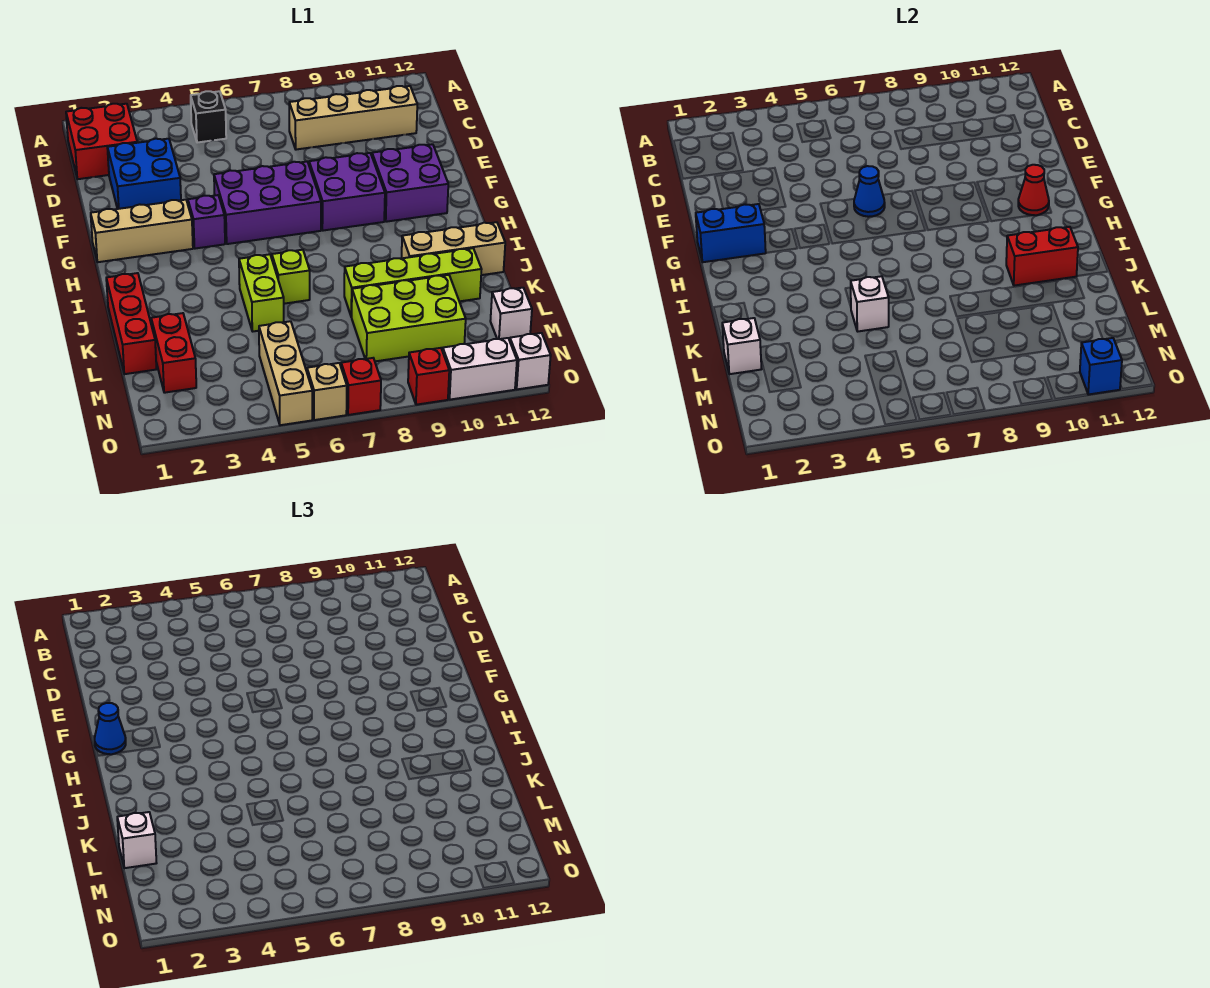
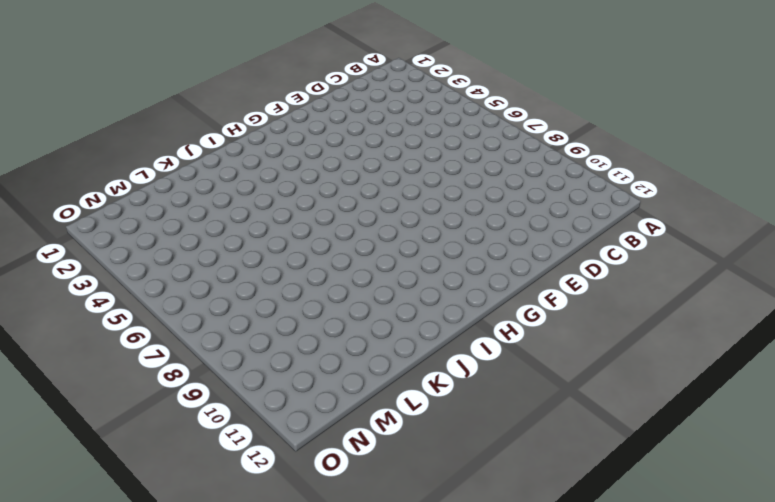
none -> red 2x2 brick [66,104,137,179]
none -> black 1x1 brick [191,91,226,143]
none -> tan 1x4 brick [289,86,417,150]
none -> blue 2x2 brick [107,139,181,209]

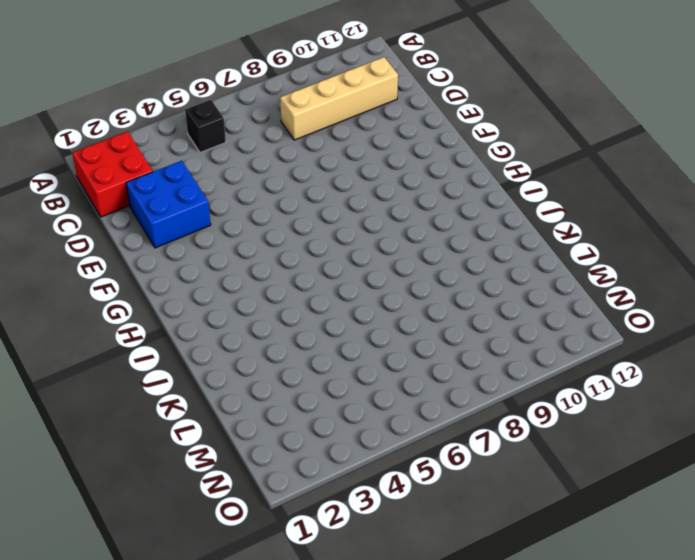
none -> purple 2x3 brick [214,162,321,244]
none -> purple 2x2 brick [309,153,385,231]
none -> purple 2x2 brick [372,144,448,222]
none -> tan 1x3 brick [91,200,193,262]

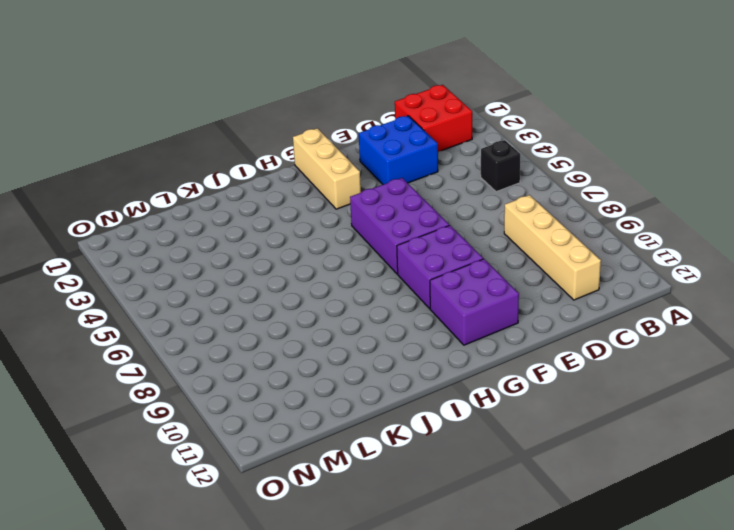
none -> purple 1x1 brick [188,195,225,249]
none -> red 1x3 brick [106,273,156,374]
none -> lime 1x2 brick [239,254,284,331]
none -> lime 1x1 brick [272,250,310,304]

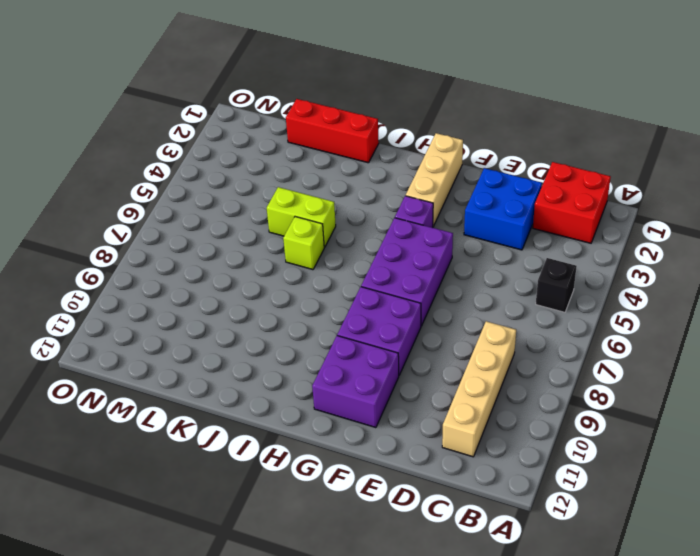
none -> tan 1x3 brick [402,222,505,275]
none -> lime 1x4 brick [344,248,482,317]
none -> red 1x2 brick [151,313,196,393]
none -> lime 2x3 brick [352,275,466,361]

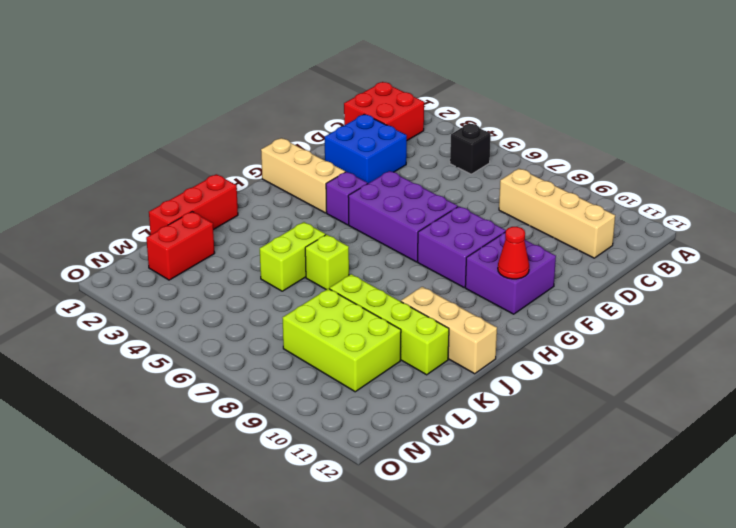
none -> tan 1x3 brick [259,321,312,425]
none -> white 1x1 brick [490,288,532,340]
none -> tan 1x1 brick [307,363,347,420]
none -> red 1x1 brick [341,358,381,415]

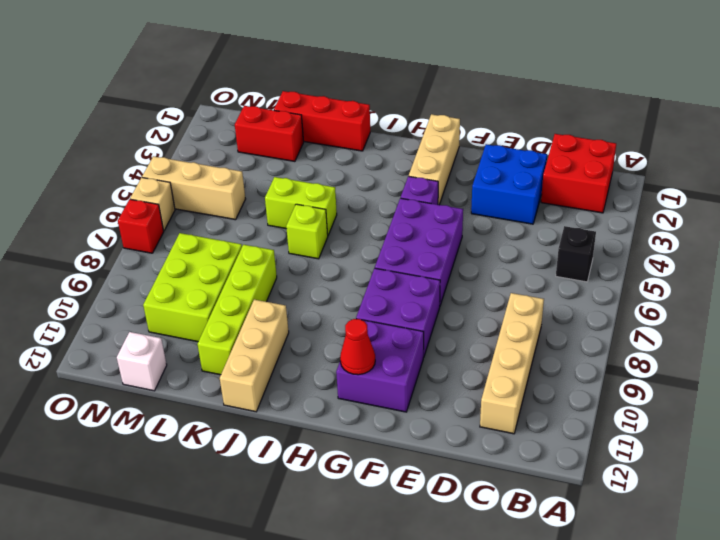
none -> red 1x1 brick [408,348,449,405]
none -> white 1x2 brick [443,338,517,400]
none -> white 1x1 brick [510,333,551,389]
none -> blue 1x1 cone [854,166,885,217]

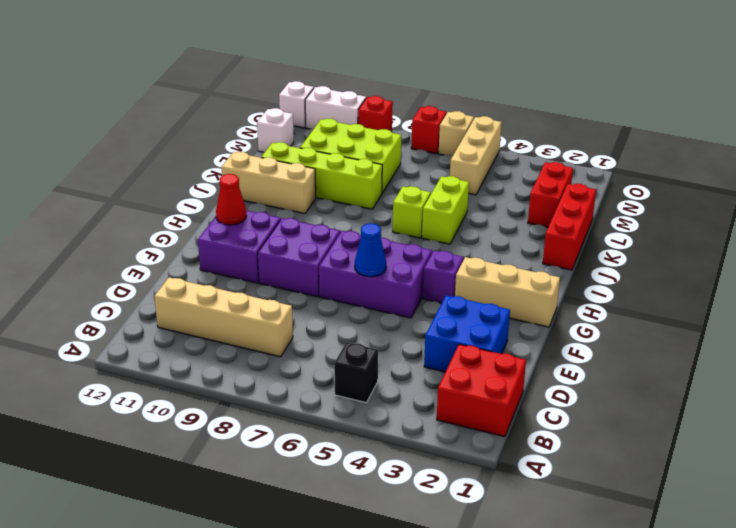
none -> blue 1x2 brick [696,204,766,262]
none -> red 1x2 brick [1006,227,1078,286]
none -> white 1x1 brick [851,276,889,331]
none -> white 1x1 brick [722,318,761,374]

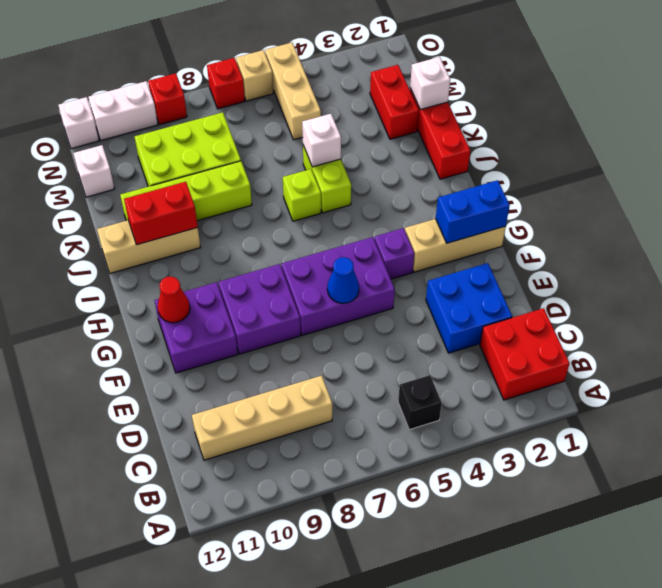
none -> blue 1x1 brick [1080,338,1122,395]
none -> blue 1x1 cone [95,703,126,754]
none -> white 1x1 brick [117,812,156,868]

